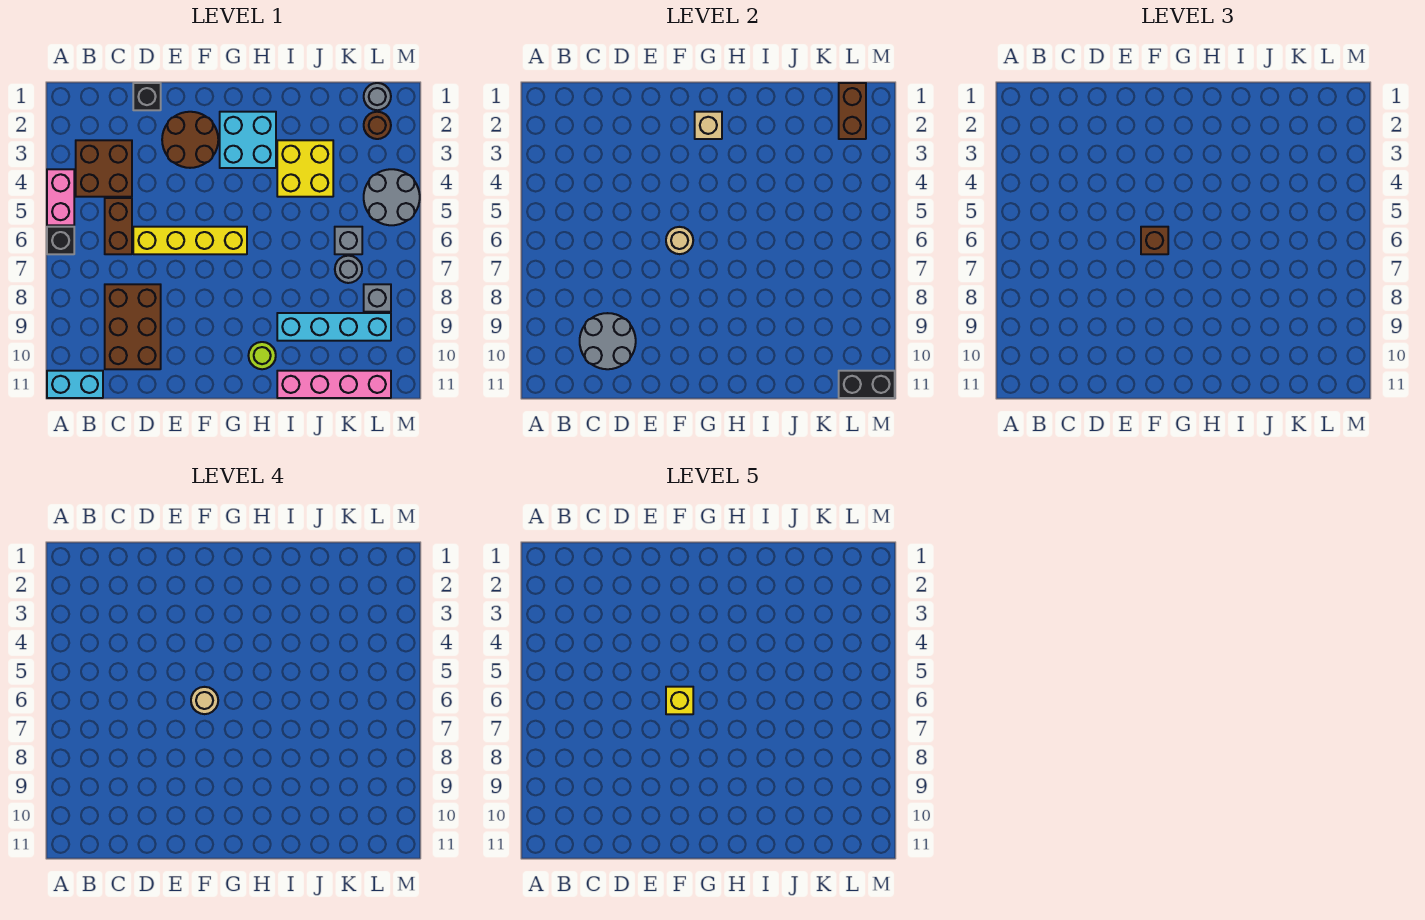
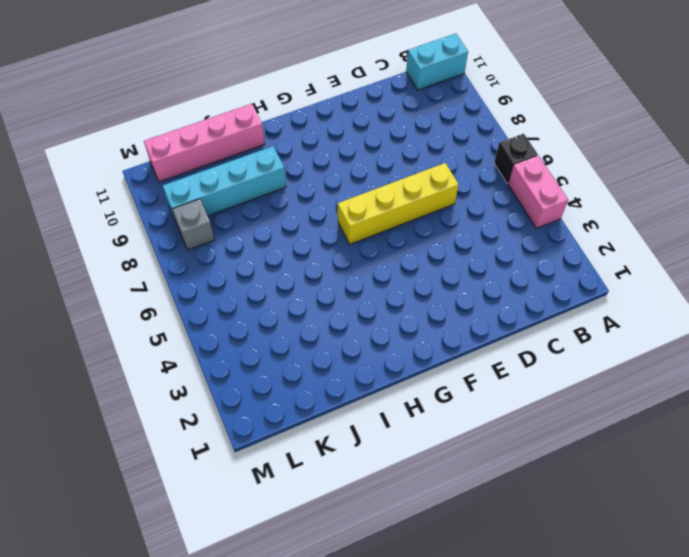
none -> brown 2x2 brick [76,140,132,197]
none -> brown 1x2 brick [105,198,132,254]
none -> brown 2x3 brick [105,284,161,369]

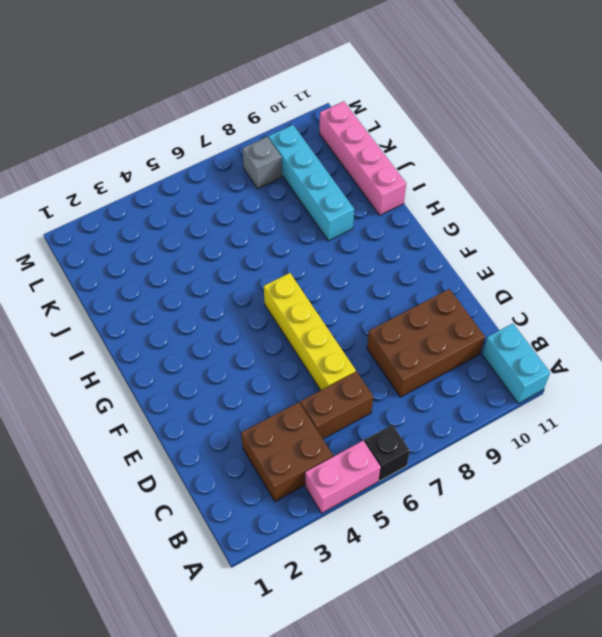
none -> black 1x1 brick [133,83,161,110]
none -> brown 2x2 round brick [162,112,218,168]
none -> cyan 2x2 brick [220,112,276,168]

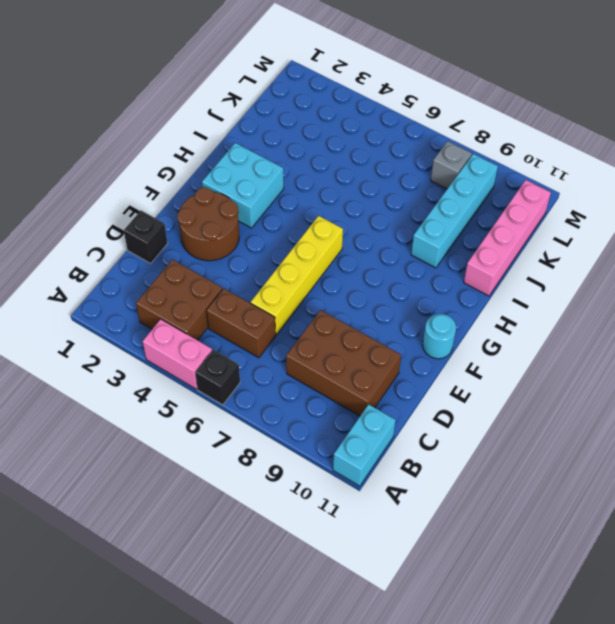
cyan 1x1 round brick [423,314,456,359] -> none
none -> lime 1x1 round brick [248,342,276,369]
none -> yellow 2x2 brick [277,140,333,197]
none -> grey 1x1 brick [335,227,362,254]

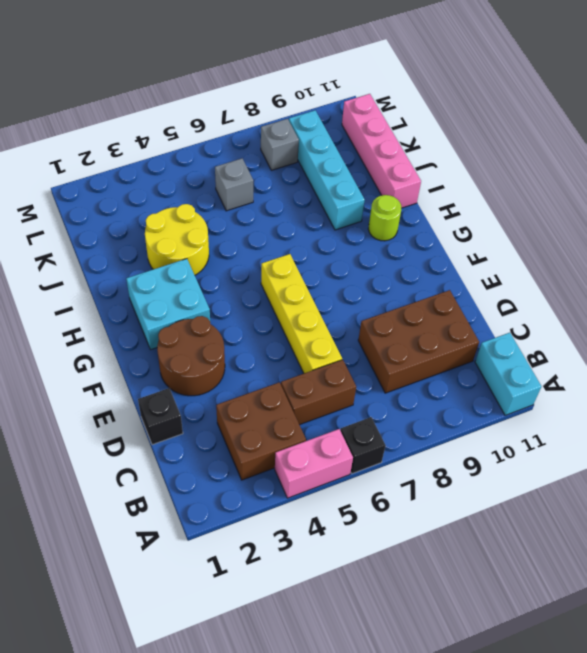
yellow 2x2 round brick [145,204,209,275] -> yellow 2x2 brick [277,140,333,197]
none -> grey 1x1 round brick [335,256,362,283]
none -> grey 1x1 round brick [364,83,391,110]
none -> brown 1x1 round brick [364,112,391,139]

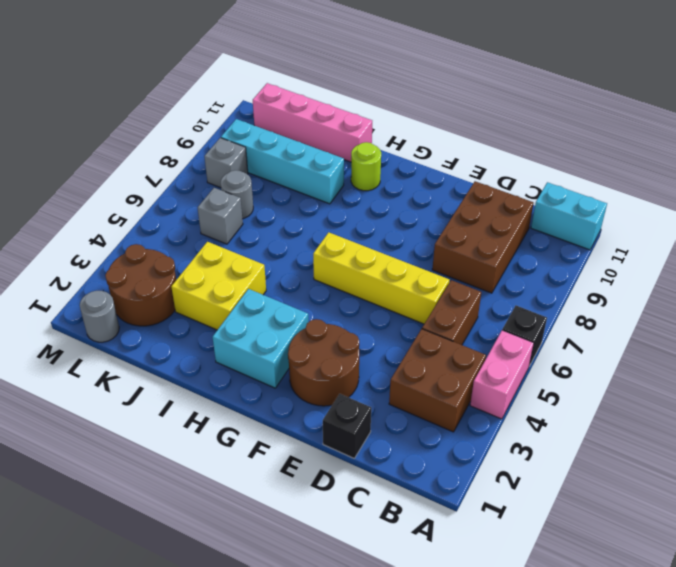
brown 2x2 round brick [105,244,176,326] -> brown 1x1 round brick [364,112,391,139]
none -> grey 2x2 round brick [364,169,420,225]
none -> grey 2x2 round brick [580,313,636,369]
none -> tan 1x1 round brick [666,227,693,254]

